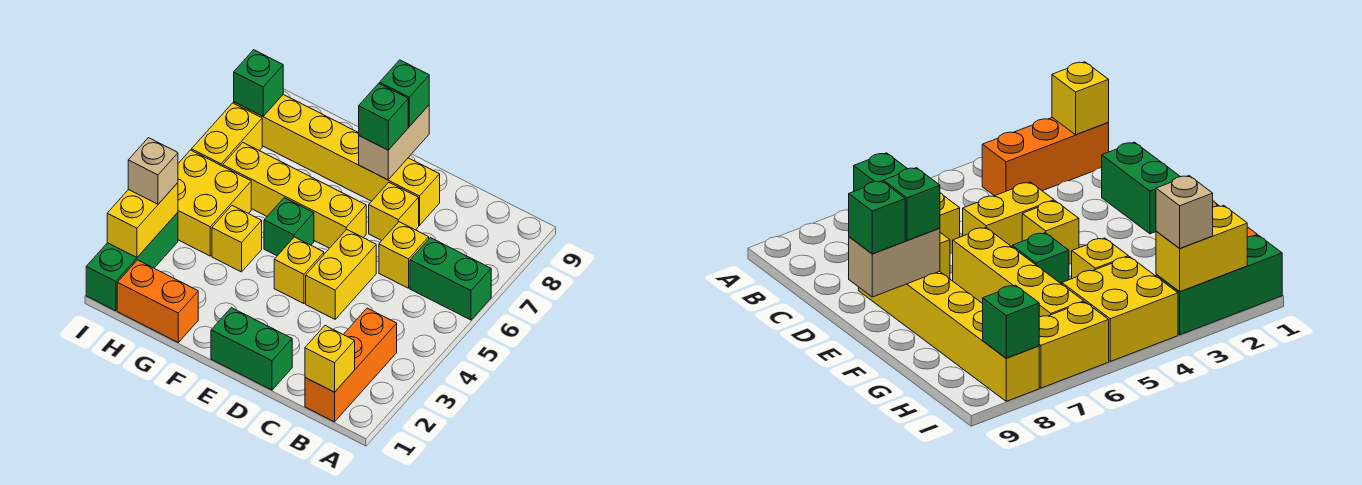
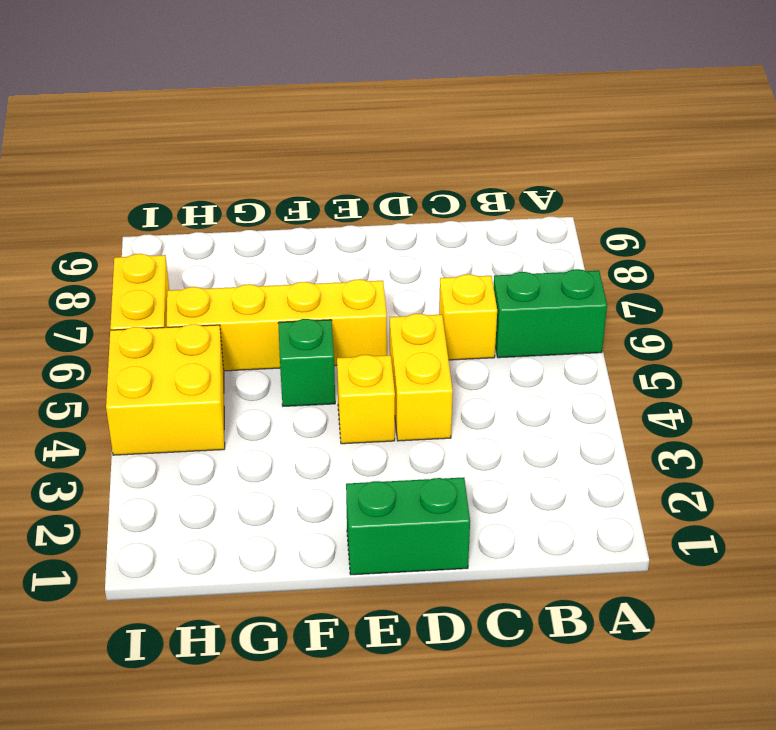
none -> orange 1x3 brick [305,308,397,422]
none -> yellow 1x1 brick [369,183,419,241]
none -> yellow 1x6 brick [234,95,440,225]

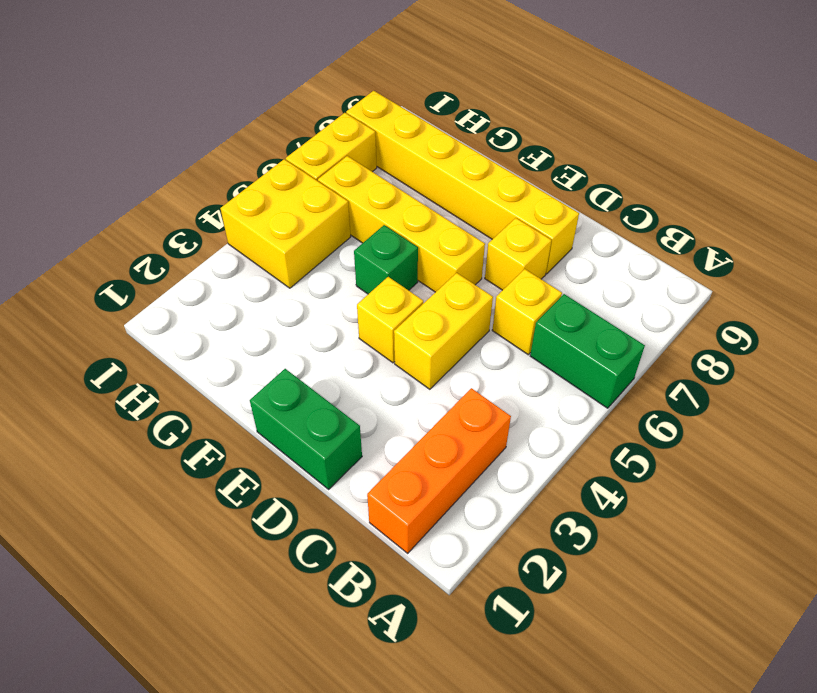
none -> orange 1x2 brick [117,260,198,342]
none -> yellow 1x1 brick [212,206,262,272]
none -> green 1x3 brick [86,213,178,311]

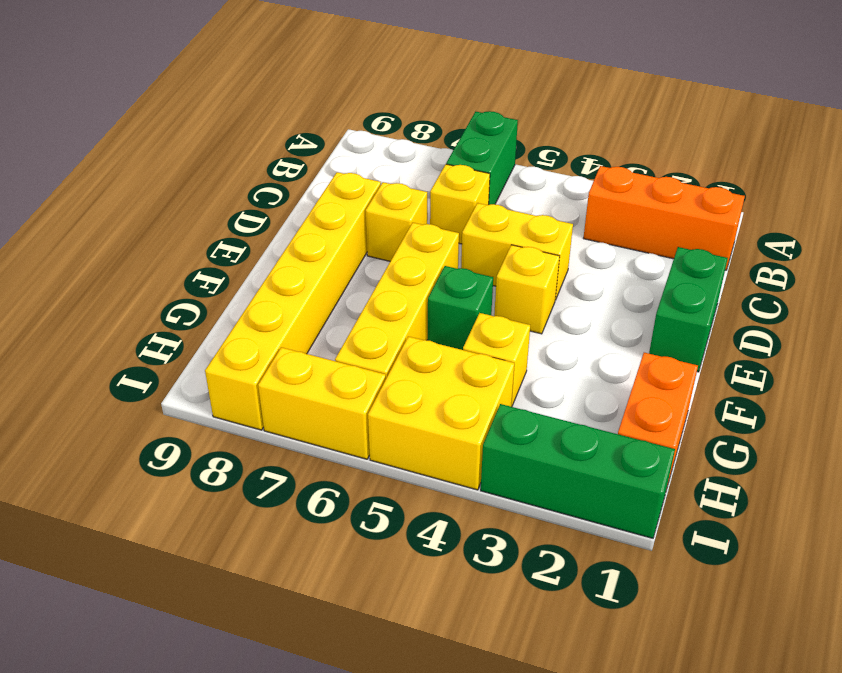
none -> yellow 1x1 brick [305,326,355,392]
none -> tan 1x2 brick [359,105,429,180]
none -> yellow 1x2 brick [107,183,178,257]

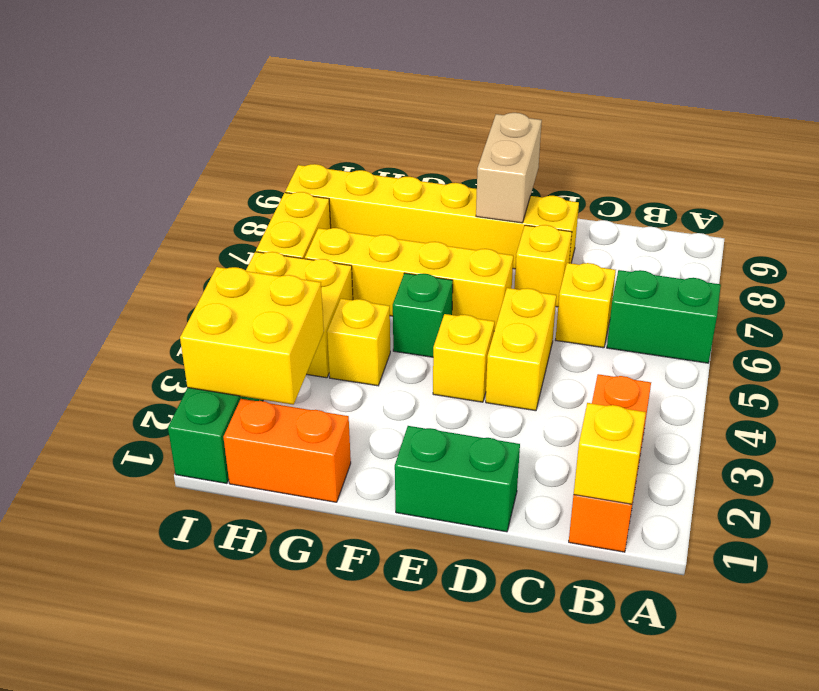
yellow 2x2 brick [180,267,324,405] -> yellow 1x2 brick [107,183,178,257]
none -> green 1x1 brick [234,50,283,116]
none -> green 1x1 brick [359,83,408,150]
none -> green 1x1 brick [380,60,429,127]

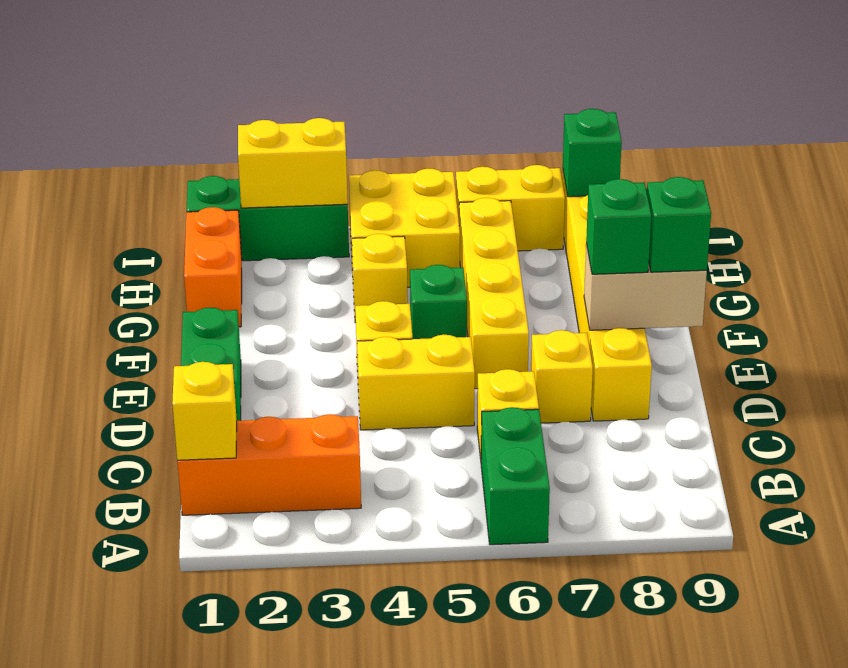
none -> tan 1x1 brick [128,138,178,204]

